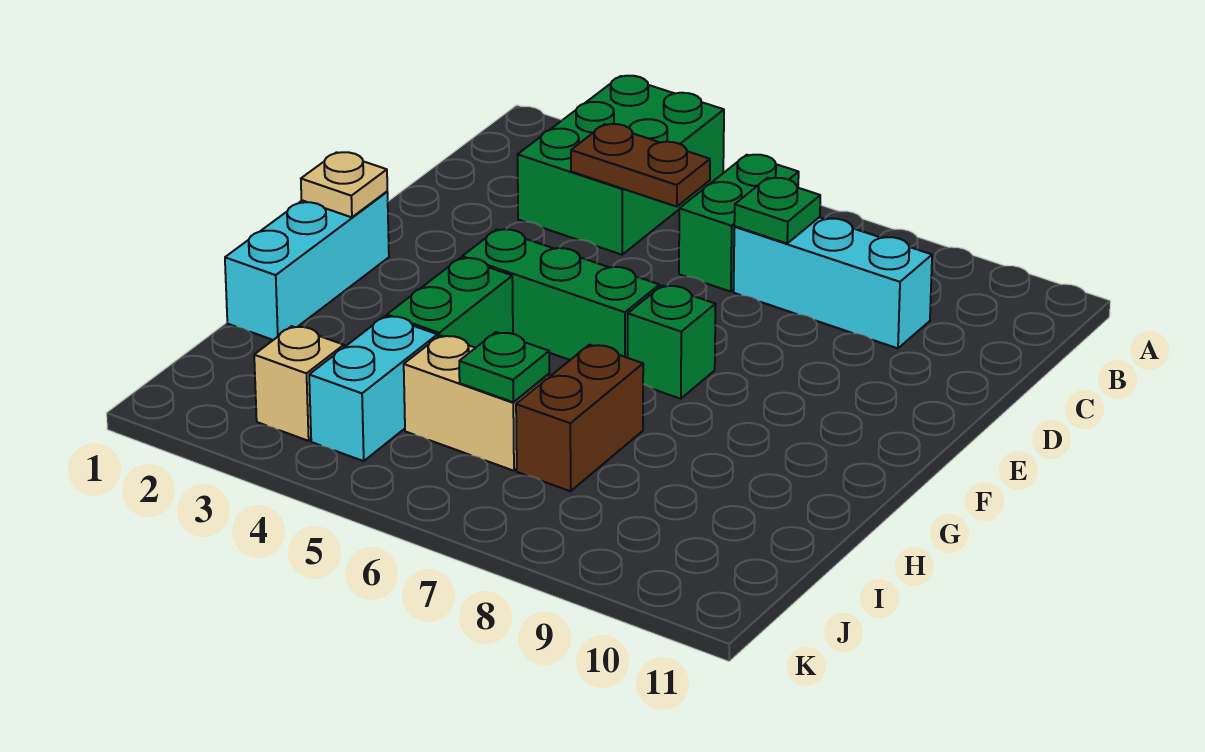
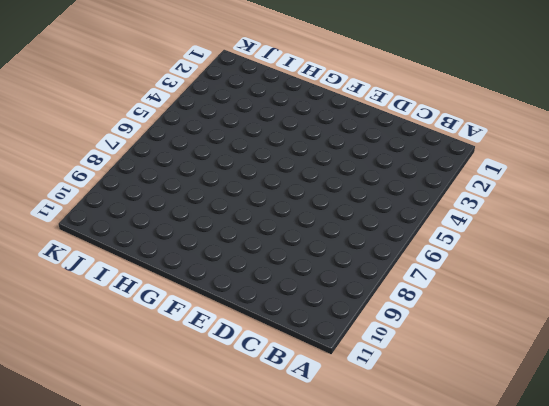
none -> green 2x3 brick [518,76,724,255]
none -> green 1x2 brick [679,155,799,292]
none -> cyan 1x3 brick [734,217,932,348]

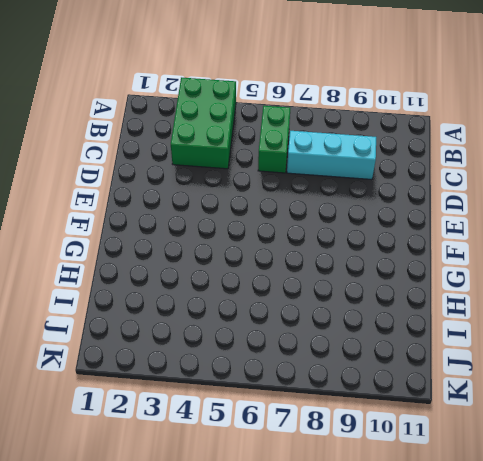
none -> cyan 1x3 brick [225,192,389,340]
none -> green 1x3 brick [462,229,659,360]
none -> green 1x1 brick [628,286,716,399]

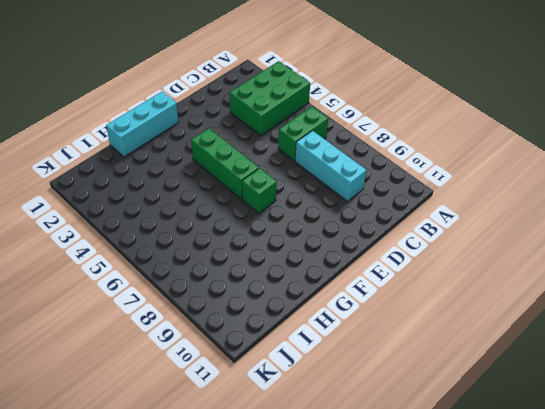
none -> green 1x2 brick [387,258,513,348]
none -> brown 1x2 brick [516,345,643,491]
none -> cyan 1x2 brick [309,316,438,461]

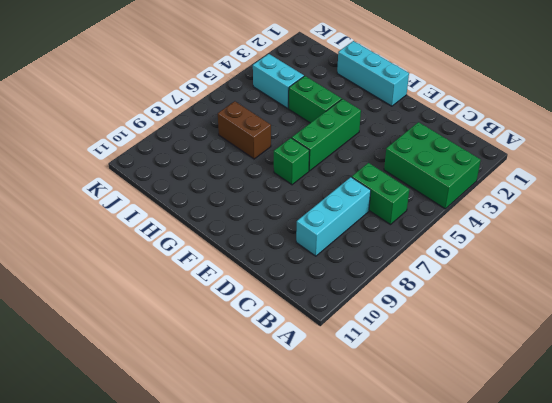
none -> tan 1x2 brick [404,335,549,471]
none -> tan 1x1 brick [254,326,344,441]
none -> brown 1x2 plate [571,124,710,207]

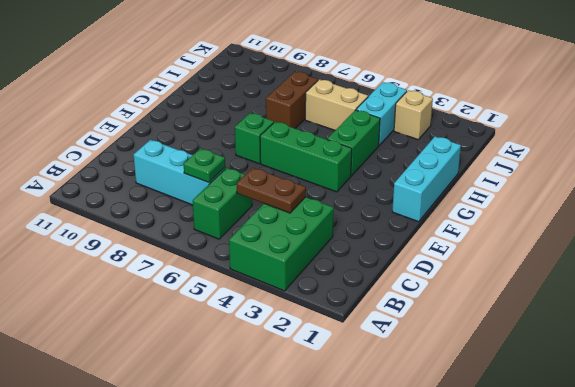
none -> tan 1x1 plate [301,152,387,217]
none -> green 1x1 plate [459,332,549,402]

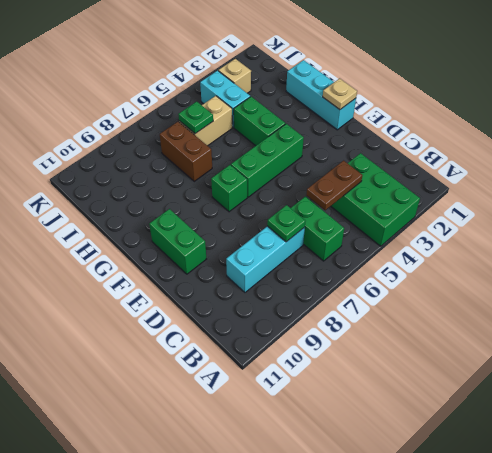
green 1x2 brick [149,209,206,274] -> none

